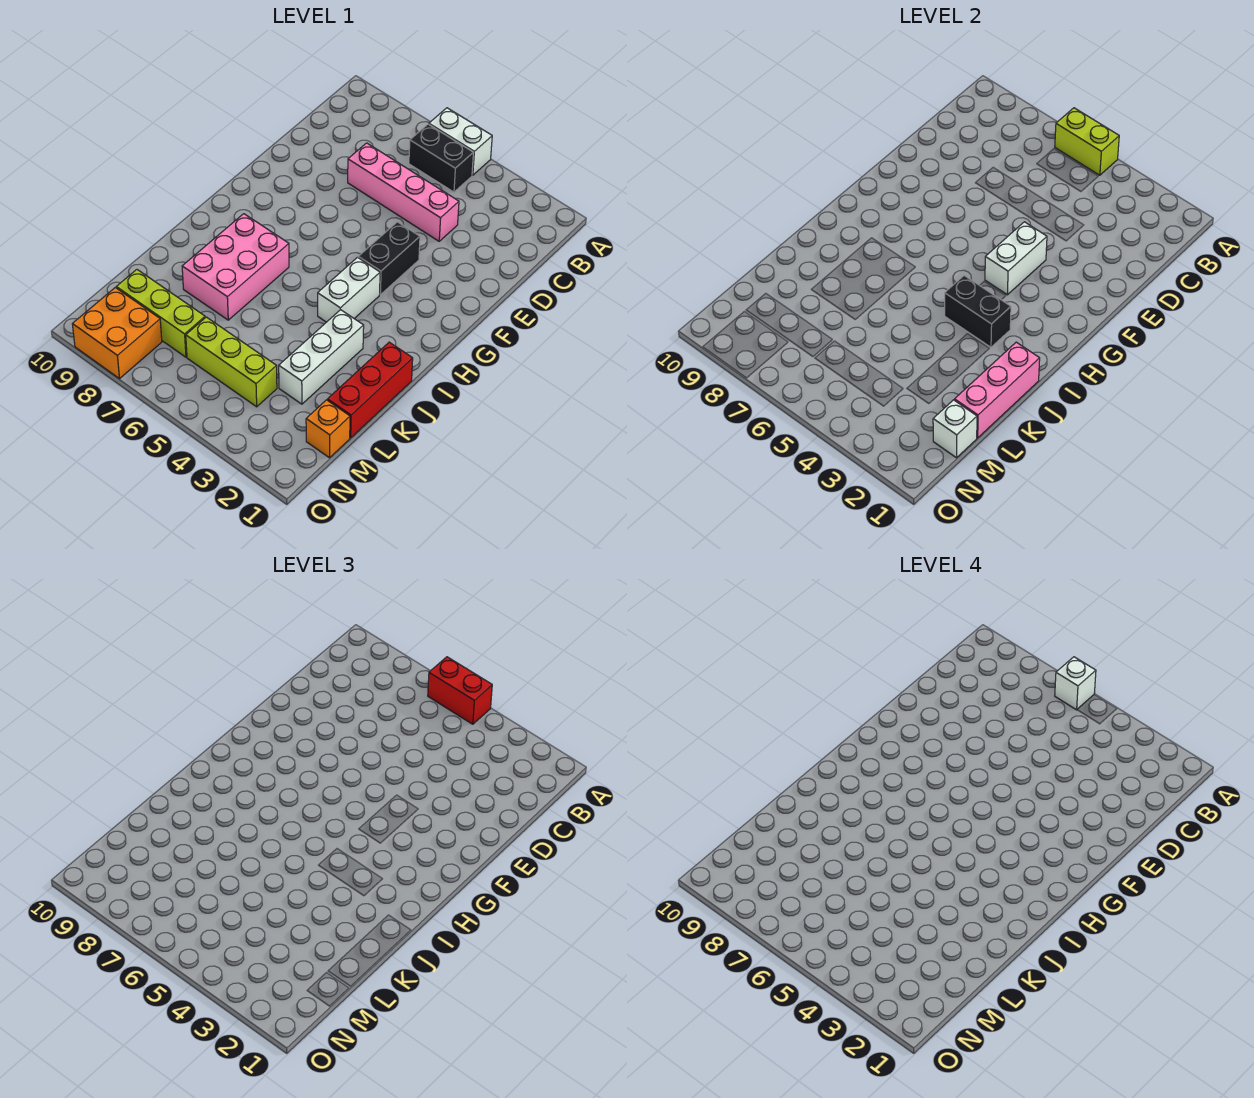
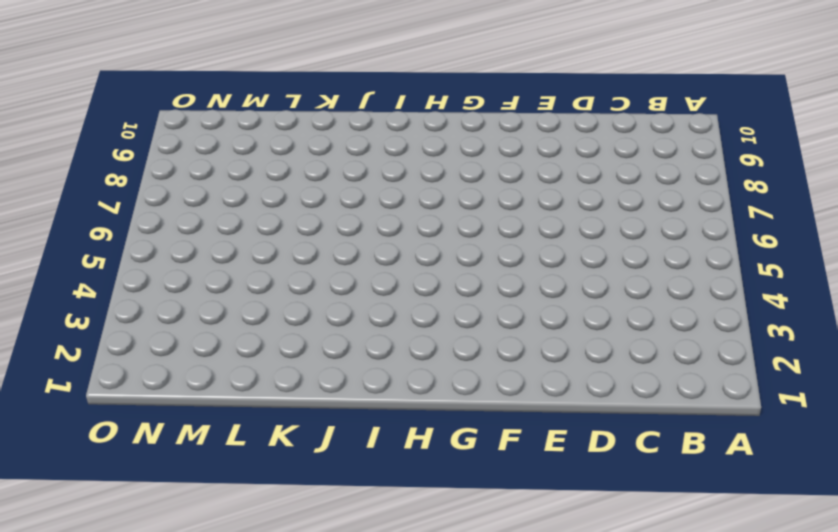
none -> white 1x2 brick [429,108,492,175]
none -> black 1x2 brick [409,124,473,192]
none -> pink 1x4 brick [348,143,459,241]

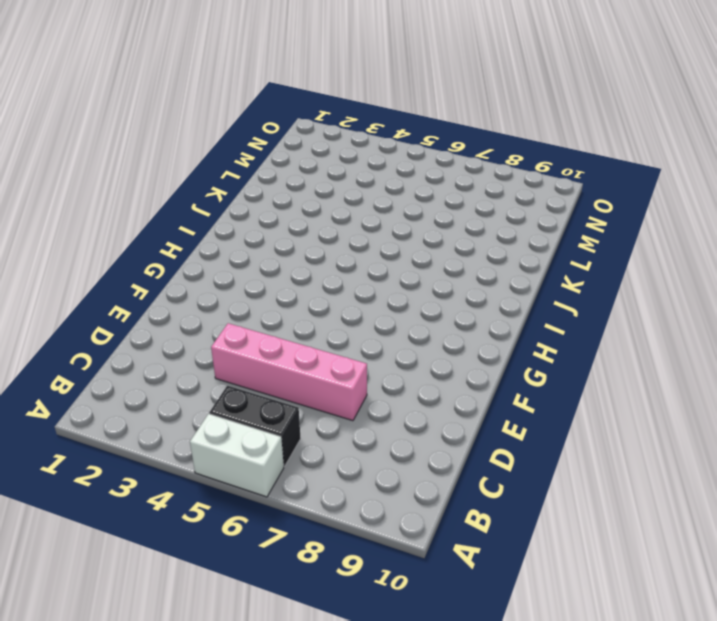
none -> black 1x2 brick [358,222,420,295]
none -> white 1x2 brick [318,258,380,322]
none -> pink 2x3 brick [182,214,289,320]

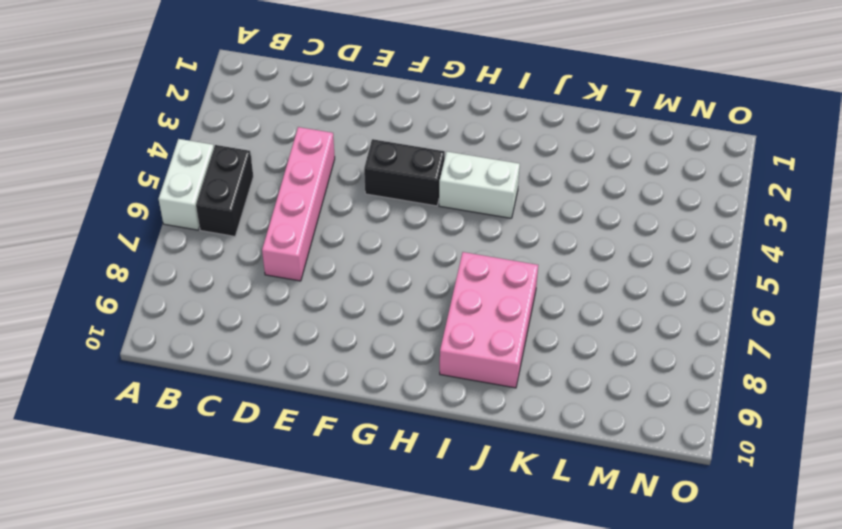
pink 2x3 brick [440,252,538,388] -> pink 2x3 brick turned to [182,214,289,320]
none -> red 1x3 brick [328,342,413,438]
none -> white 1x3 brick [279,310,364,404]
none -> orange 1x1 brick [306,400,350,458]

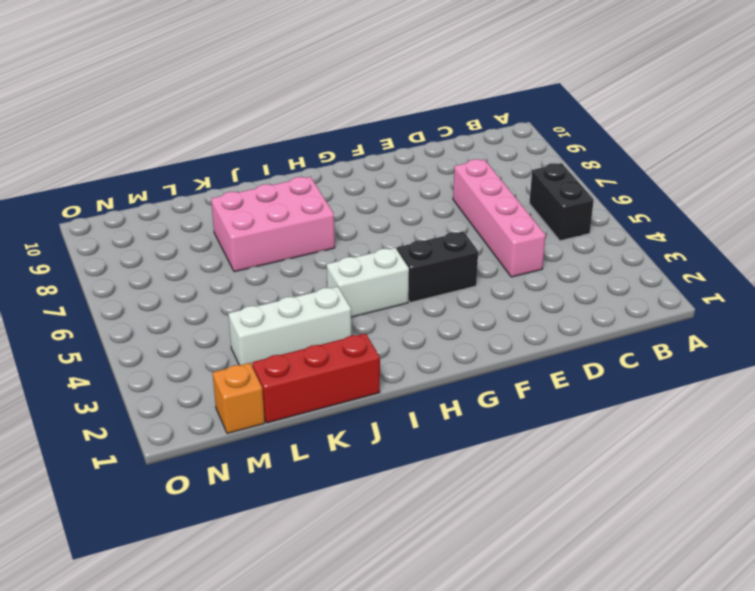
none -> white 1x2 brick [429,108,492,175]
none -> lime 1x3 brick [186,317,277,407]
none -> lime 1x3 brick [116,270,205,357]

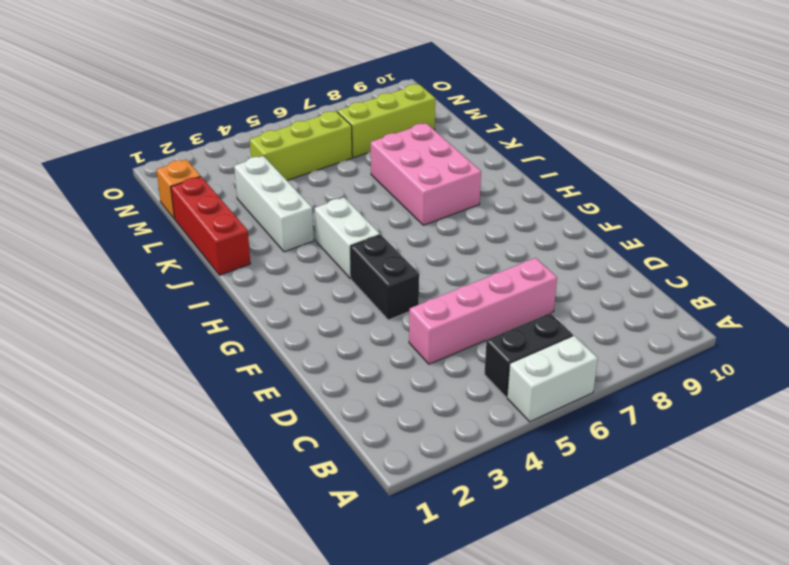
none -> orange 2x2 brick [73,288,162,379]
none -> lime 1x2 brick [1055,108,1119,175]
none -> white 1x2 brick [985,222,1047,295]

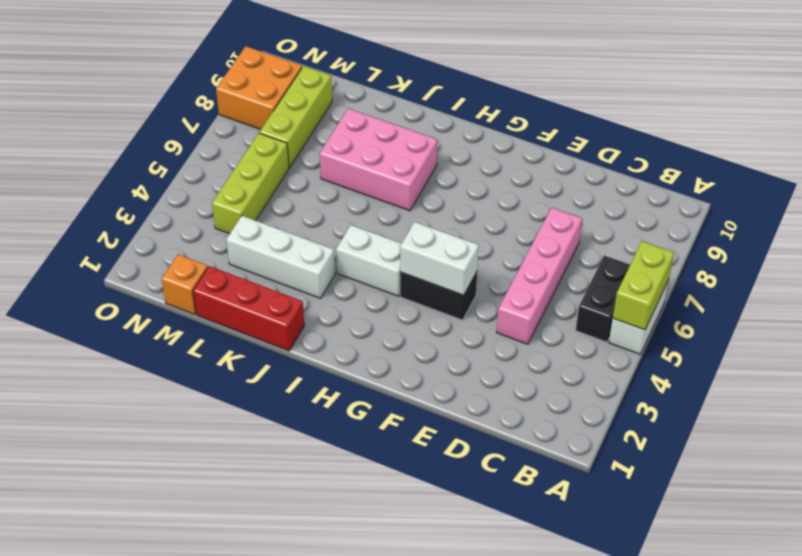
none -> black 1x2 brick [945,276,1011,347]
none -> pink 1x3 brick [955,342,1040,438]
none -> white 1x1 brick [933,400,977,458]

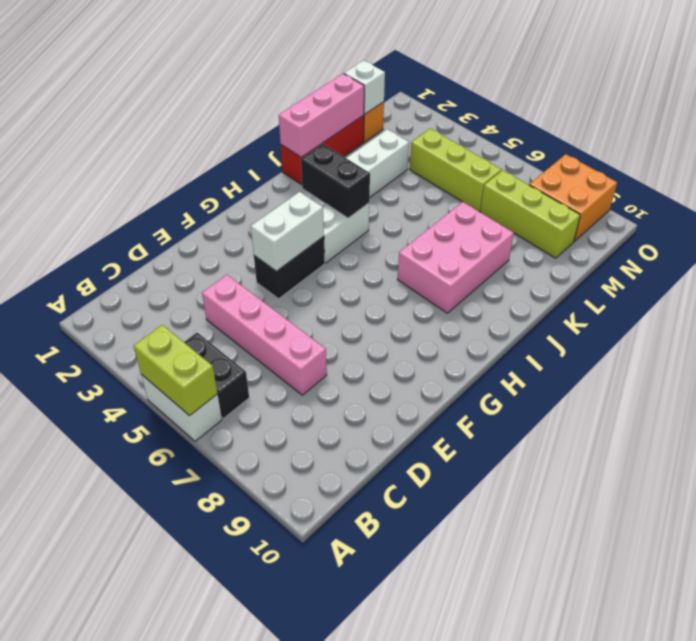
none -> red 1x2 brick [428,657,492,724]
none -> white 1x1 brick [1055,657,1096,710]

